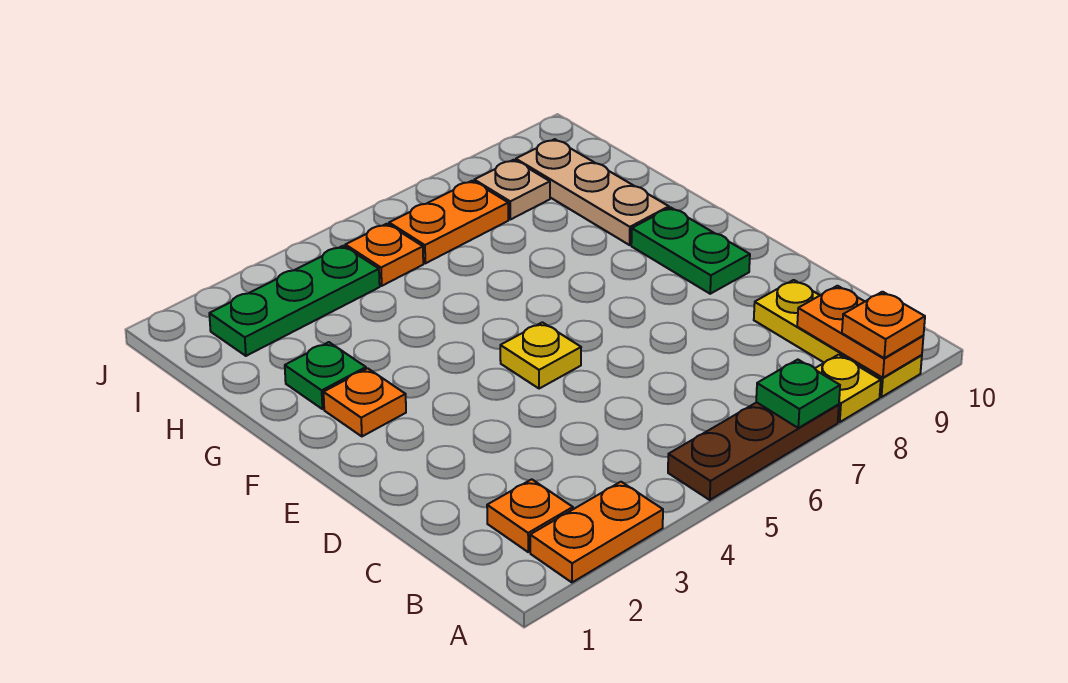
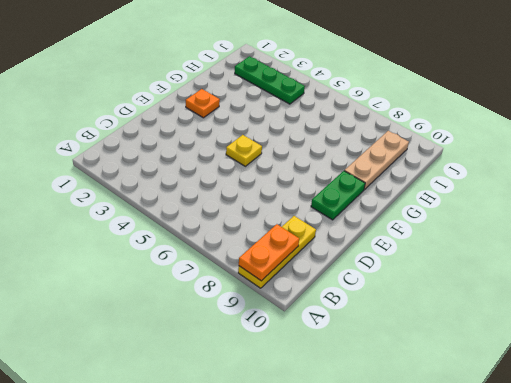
none -> orange 1x2 plate [530,482,663,582]
none -> brown 1x3 plate [668,402,839,500]
none -> yellow 1x1 plate [815,355,881,422]

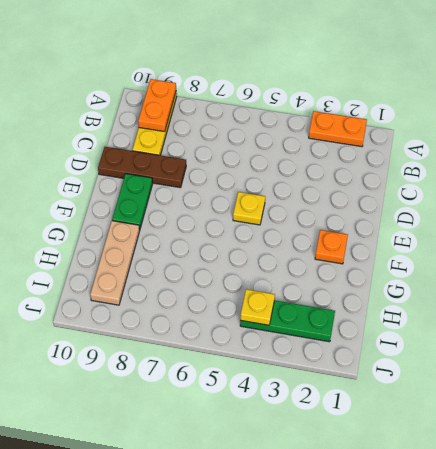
brown 1x3 plate [98,147,186,188] -> brown 1x3 plate moved to [668,402,839,500]
yellow 1x1 plate [240,289,275,325] -> yellow 1x1 plate moved to [815,355,881,422]
none -> orange 1x1 plate [487,479,573,552]
none -> green 1x1 plate [285,342,366,409]
none -> orange 1x1 plate [345,224,423,286]

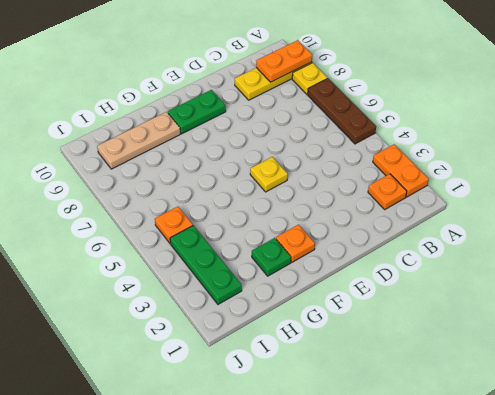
none -> orange 1x2 plate [389,181,508,263]
none -> tan 1x1 plate [474,160,550,220]
none -> green 1x1 plate [756,360,840,428]

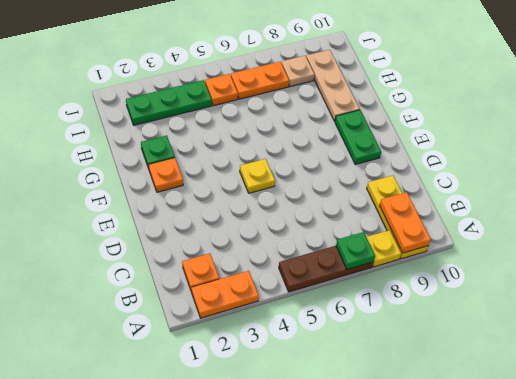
none -> orange 1x1 plate [842,292,925,358]

